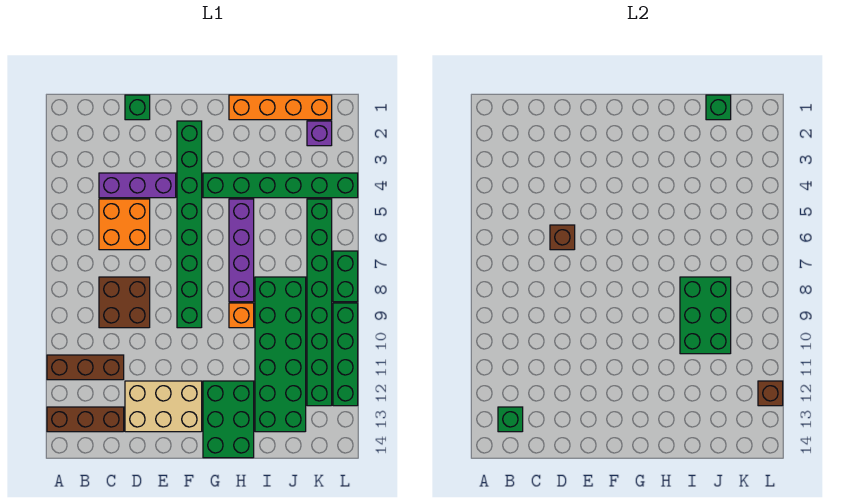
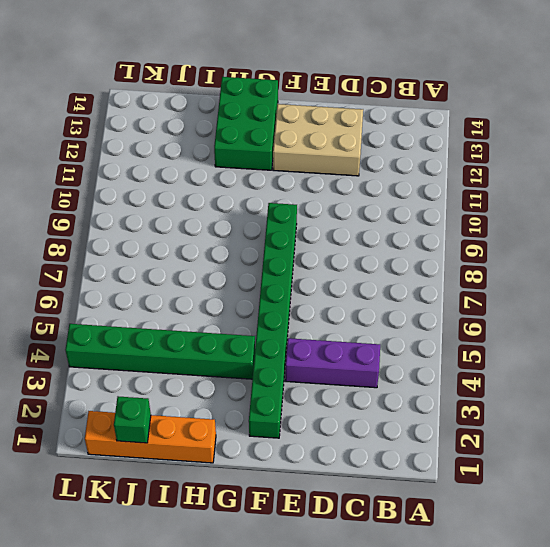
none -> brown 1x3 brick [47,355,124,380]
none -> brown 1x3 brick [47,407,124,432]
none -> orange 2x2 brick [99,199,150,250]

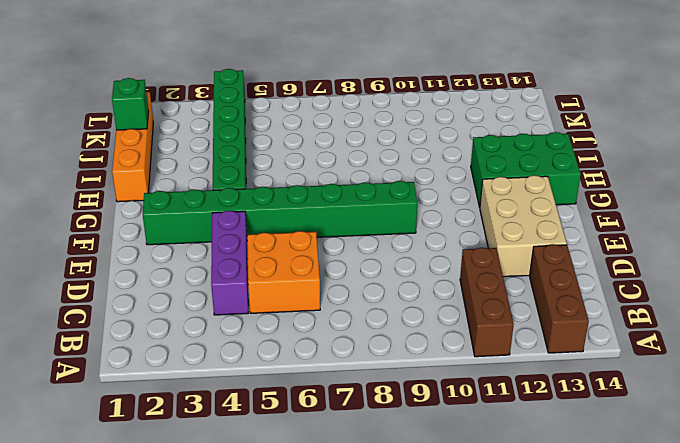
none -> brown 2x2 brick [99,277,150,328]
none -> green 1x1 brick [125,95,150,120]
none -> purple 1x4 brick [229,199,254,302]

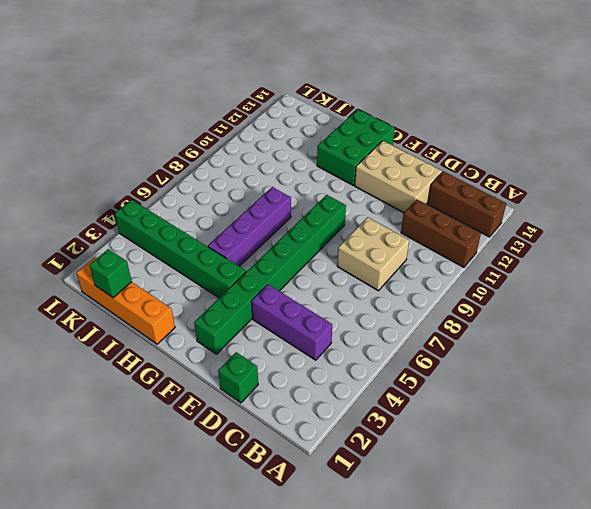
tan 2x2 brick [337,217,409,291] -> brown 2x2 brick [99,277,150,328]
none -> orange 2x2 brick [99,199,150,250]
none -> orange 1x1 brick [229,303,254,328]
none -> green 2x6 brick [255,277,306,432]

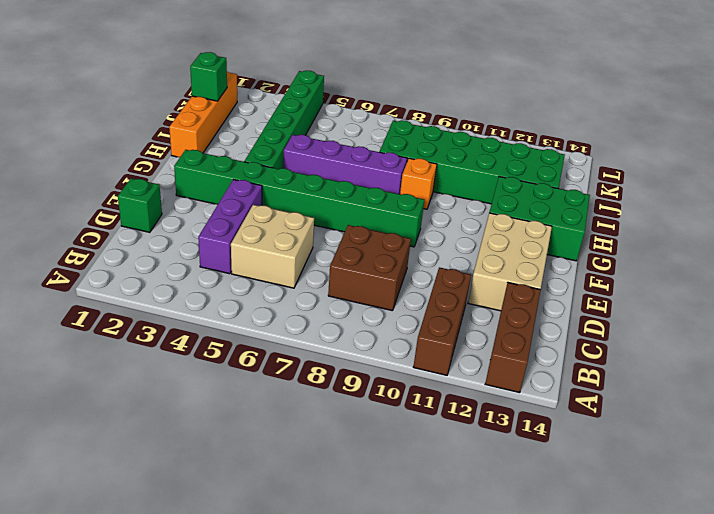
tan 2x2 brick [231,205,314,288] -> orange 2x2 brick [99,199,150,250]
none -> purple 1x1 brick [307,121,332,146]
none -> green 1x8 brick [307,199,332,406]
none -> green 1x2 brick [333,251,358,302]

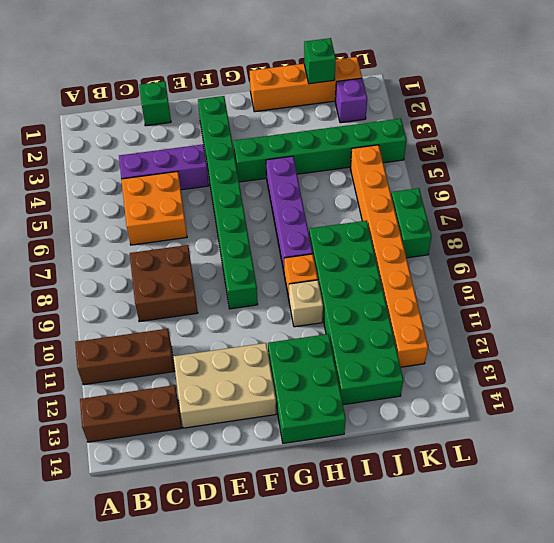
tan 1x1 brick [289,280,323,327] -> none
orange 1x8 brick [350,145,428,367] -> green 1x8 brick [307,199,332,406]
none -> green 1x4 brick [333,303,358,406]
none -> green 1x1 brick [498,407,523,432]
none -> brown 1x1 brick [550,225,575,250]

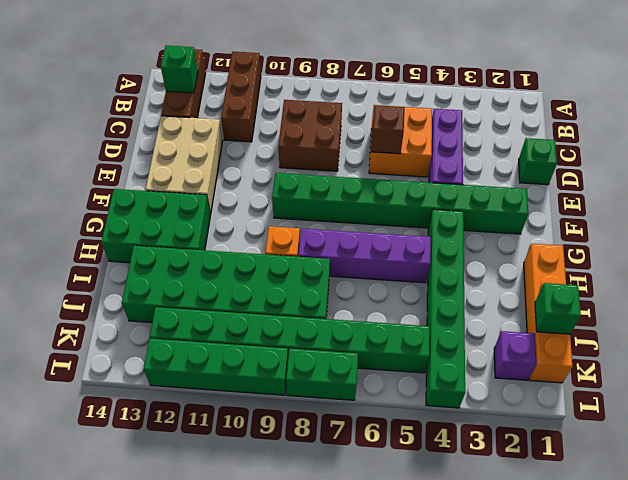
none -> green 2x3 brick [680,277,731,354]
none -> brown 1x1 brick [758,381,783,406]

